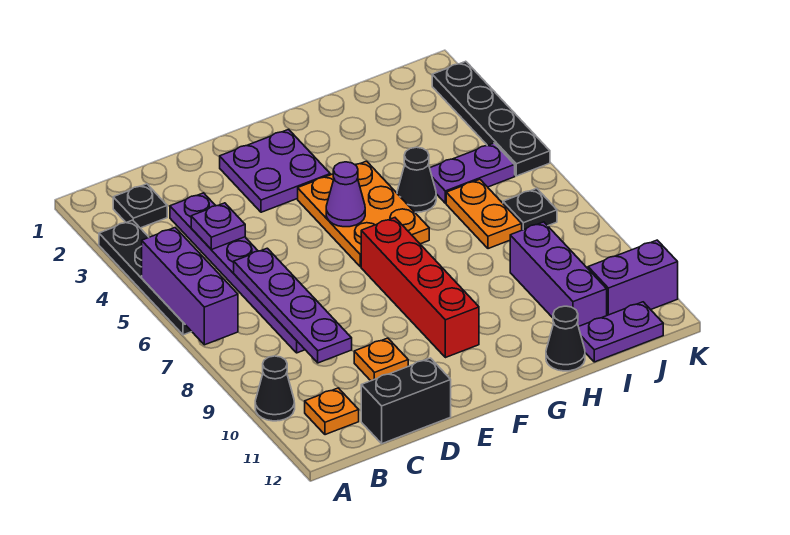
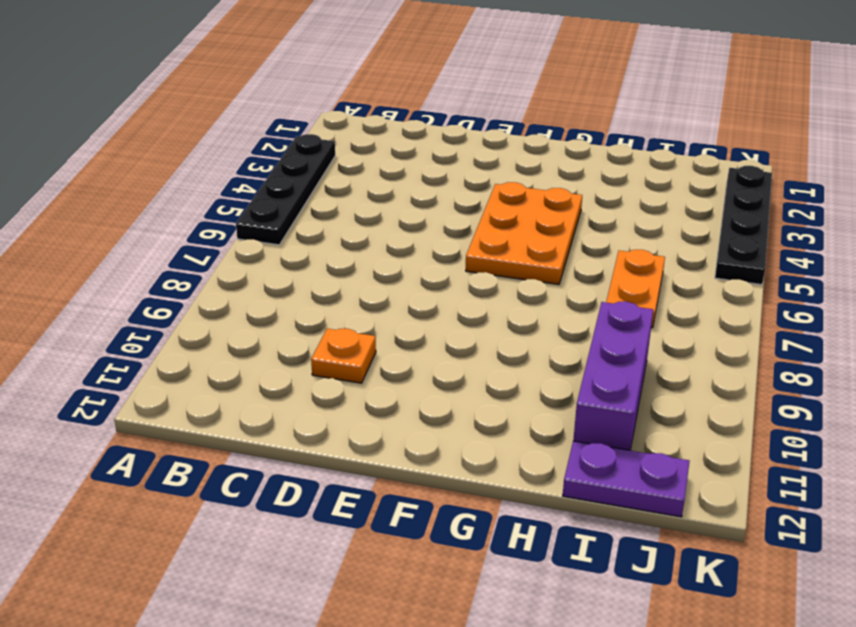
none -> black 1x1 cone [255,356,295,421]
none -> black 1x1 plate [113,184,167,228]
none -> orange 1x1 plate [305,388,359,435]

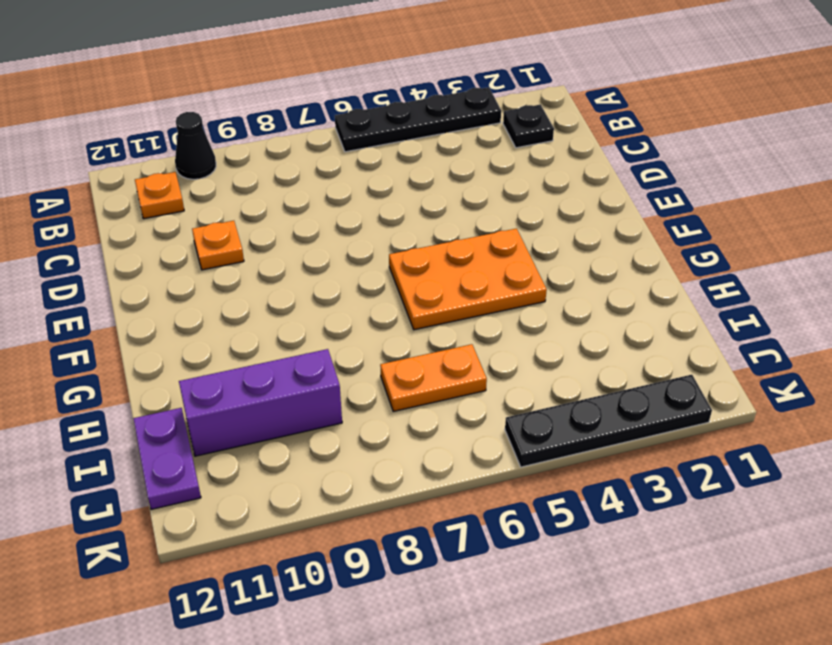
none -> purple 1x6 plate [170,193,305,353]
none -> black 1x2 brick [361,358,451,444]
none -> purple 2x2 plate [220,129,330,212]

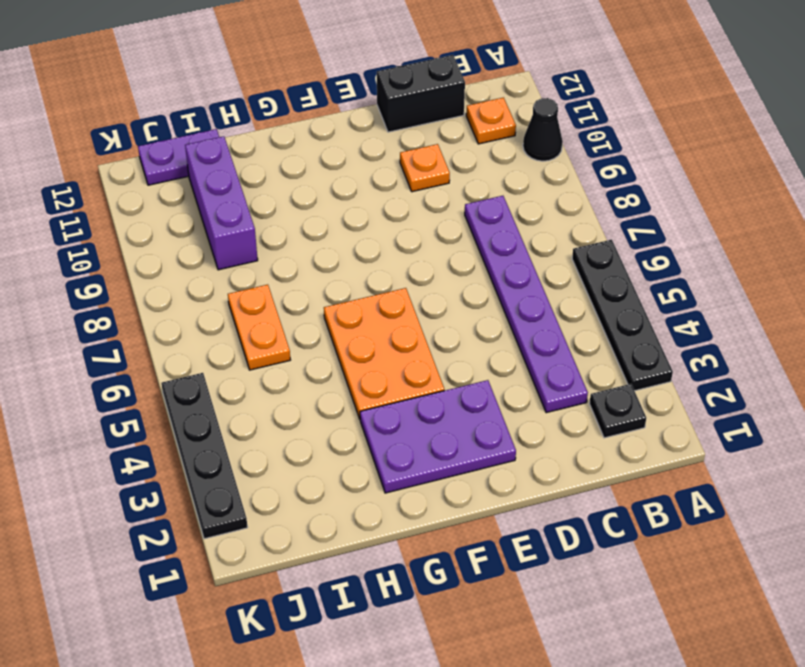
purple 2x3 plate [360,380,516,493] -> purple 2x2 plate [220,129,330,212]
none -> red 1x4 brick [361,218,479,358]
none -> black 1x1 cone [397,147,436,212]
none -> black 1x1 cone [546,306,585,371]

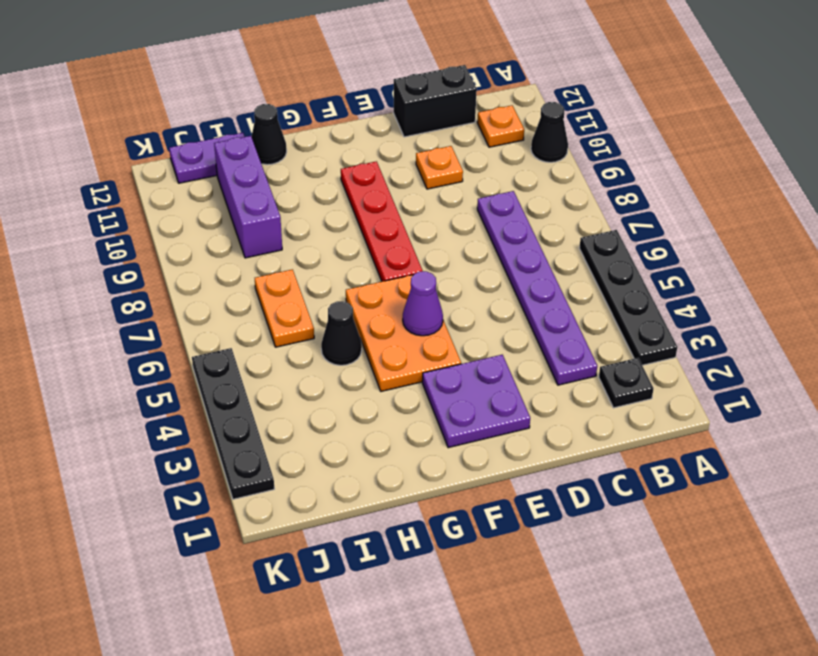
red 1x4 plate [341,161,423,281] -> red 1x4 brick [361,218,479,358]
none -> purple 1x2 plate [430,143,515,203]
none -> black 1x1 plate [503,188,557,230]
none -> purple 1x2 brick [588,240,678,315]

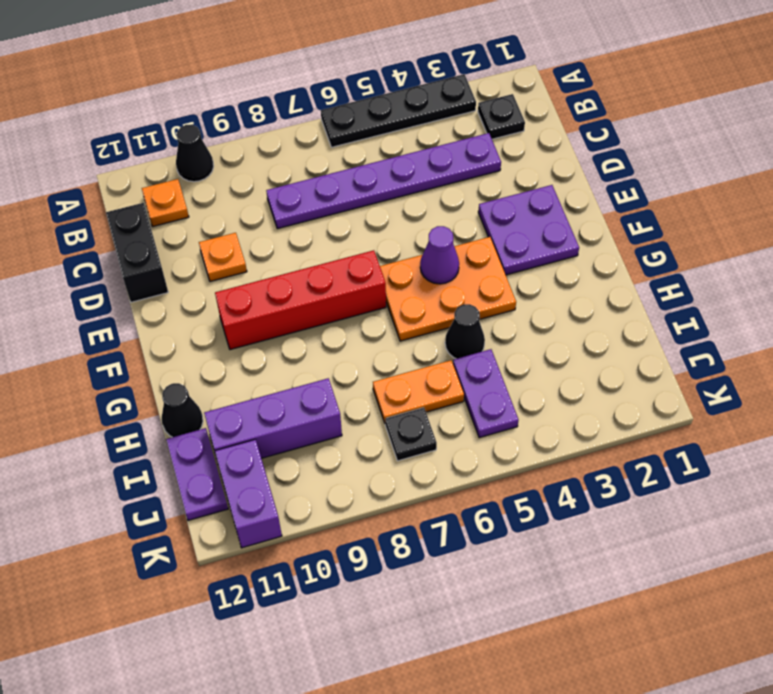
none -> black 1x4 plate [432,61,550,176]
none -> purple 1x3 brick [142,228,238,345]
none -> purple 1x1 plate [191,203,245,250]

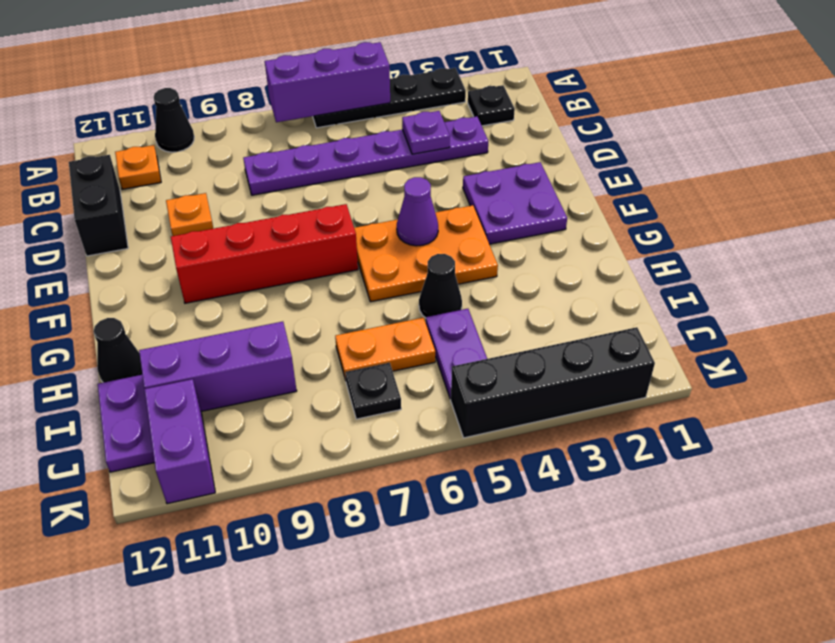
black 1x4 brick [451,327,655,438] -> black 1x4 plate [432,61,550,176]
none -> purple 1x4 plate [234,248,352,363]

